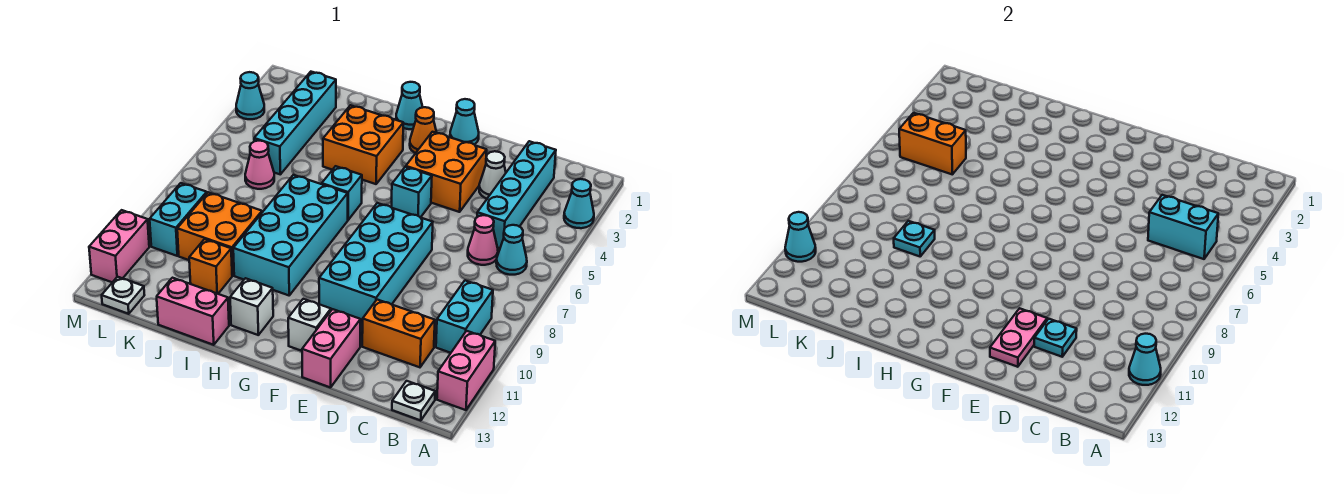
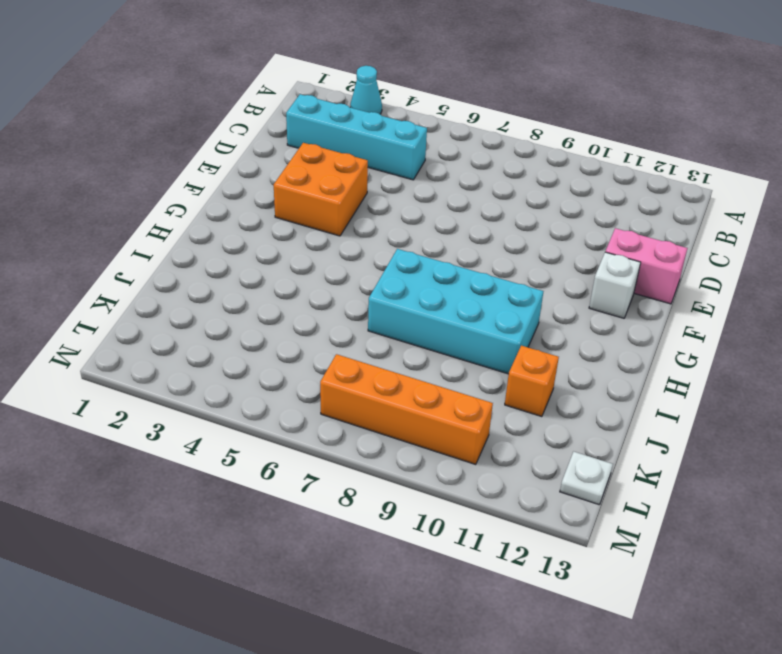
orange 1x4 brick [320,354,493,465] -> cyan 1x2 brick [150,183,207,256]
none -> pink 1x2 brick [437,331,495,410]
none -> cyan 1x1 cone [496,225,527,275]
none -> cyan 1x2 brick [436,280,493,353]
none -> white 1x1 plate [392,381,435,421]

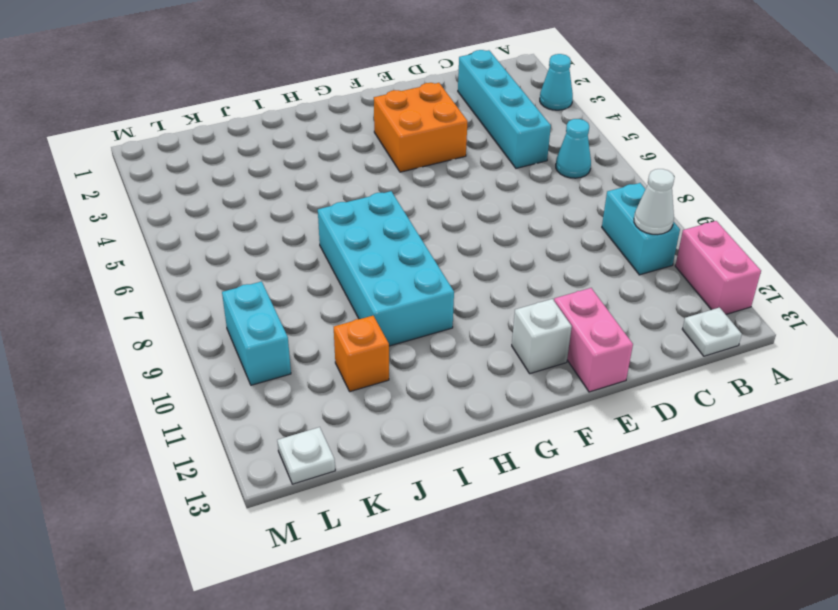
white 1x1 cone [634,169,674,234] -> white 1x1 cone moved to [479,151,506,199]
none -> pink 1x1 cone [468,215,498,265]
none -> orange 1x2 brick [362,300,435,367]
none -> cyan 2x4 brick [319,203,433,322]
none -> cyan 1x1 cone [450,99,479,145]

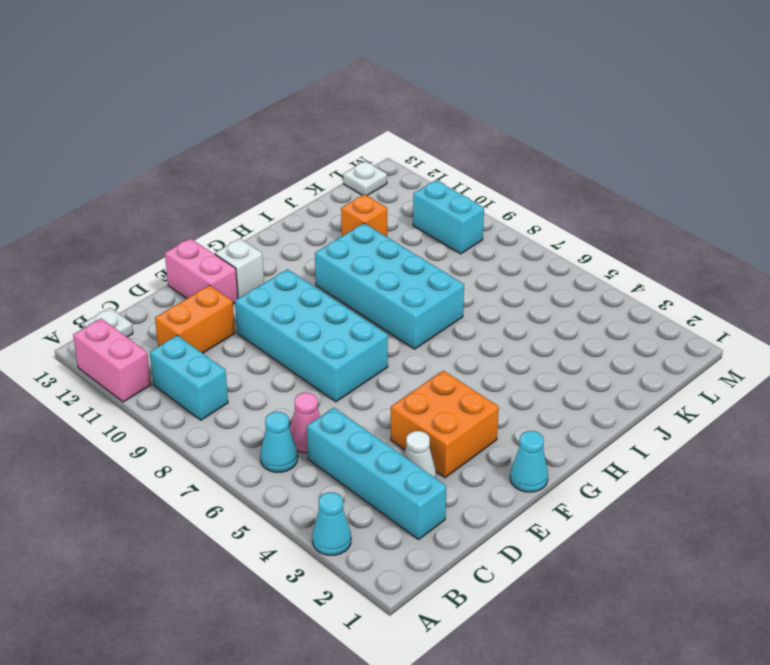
none -> cyan 1x1 brick [392,167,432,217]
none -> orange 1x1 cone [410,107,437,153]
none -> cyan 1x1 cone [396,82,423,129]
none -> orange 2x2 brick [323,105,403,184]

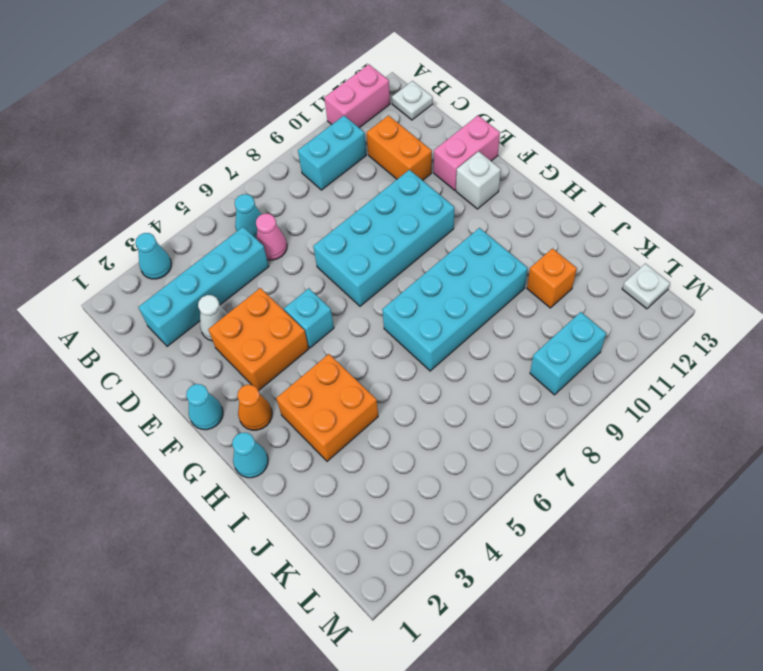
none -> cyan 1x1 brick [322,166,362,220]
none -> white 1x1 brick [230,278,273,335]
none -> pink 1x2 brick [157,278,229,345]
none -> orange 2x2 brick [177,192,262,276]

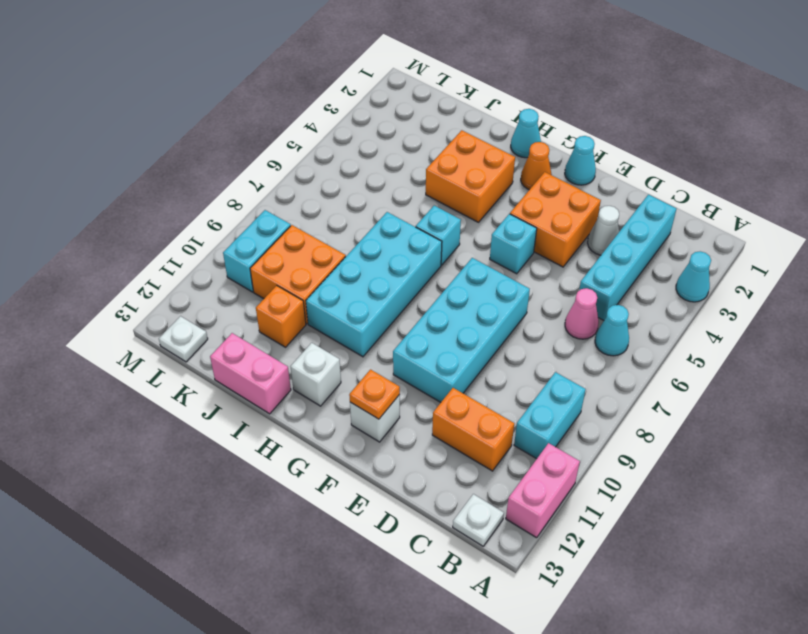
orange 1x1 plate [349,370,400,419] -> none
none -> pink 1x2 brick [302,309,360,388]
none -> cyan 1x4 brick [254,72,336,174]
none -> pink 1x1 cone [245,141,274,189]
none -> cyan 1x1 cone [236,72,264,119]

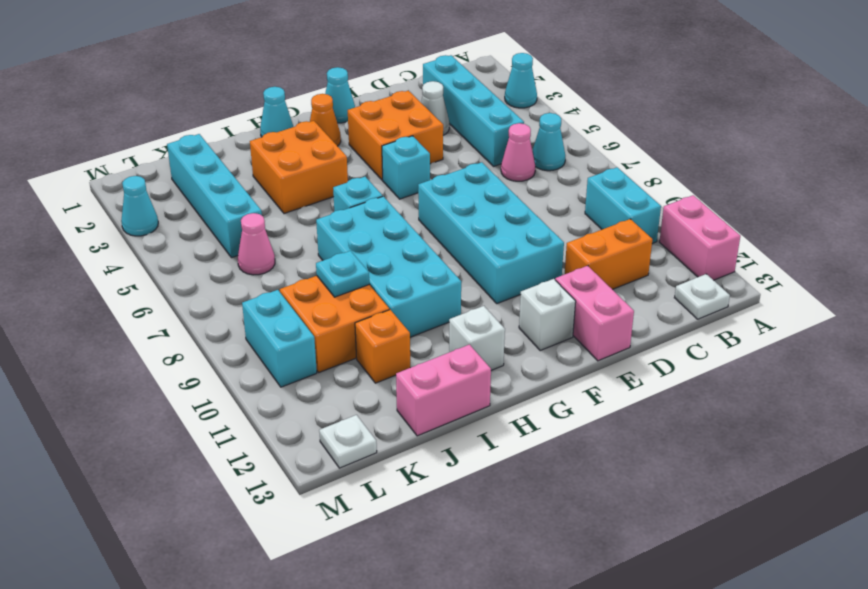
none -> pink 1x2 brick [89,210,149,282]
none -> cyan 1x1 cone [1129,334,1161,385]
none -> cyan 1x2 brick [1148,195,1218,259]
none -> cyan 1x1 plate [1034,319,1077,357]

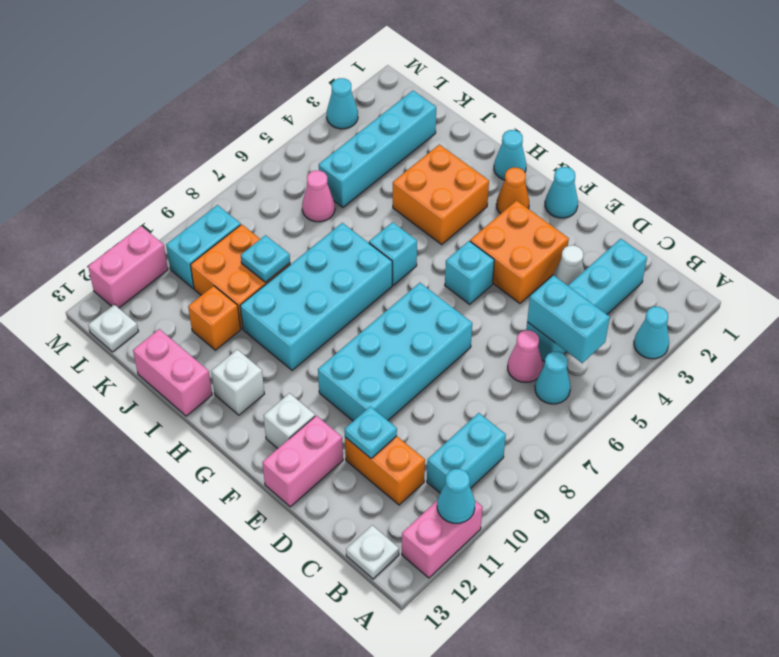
none -> pink 1x2 plate [990,308,1047,367]
none -> orange 1x2 brick [899,113,966,174]
none -> cyan 1x1 cone [785,212,816,262]

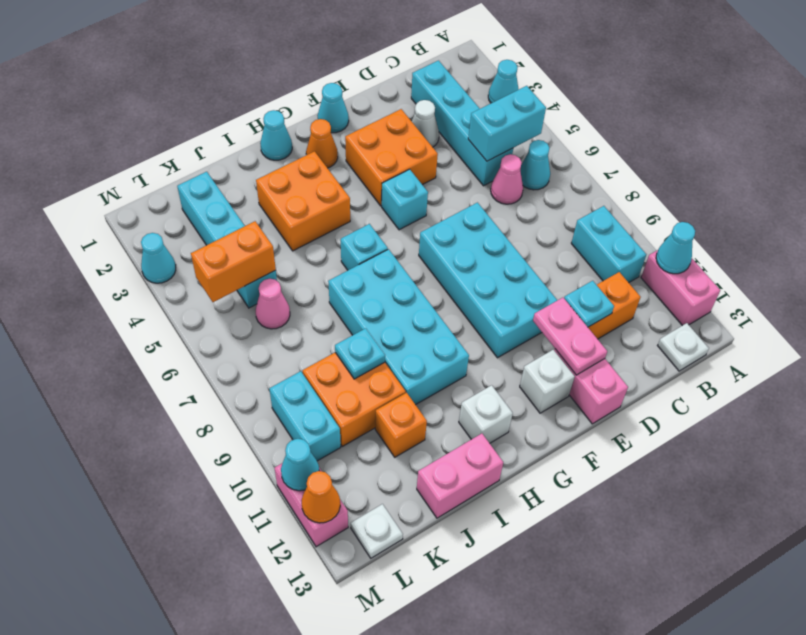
orange 1x1 cone [301,471,340,523] -> none

